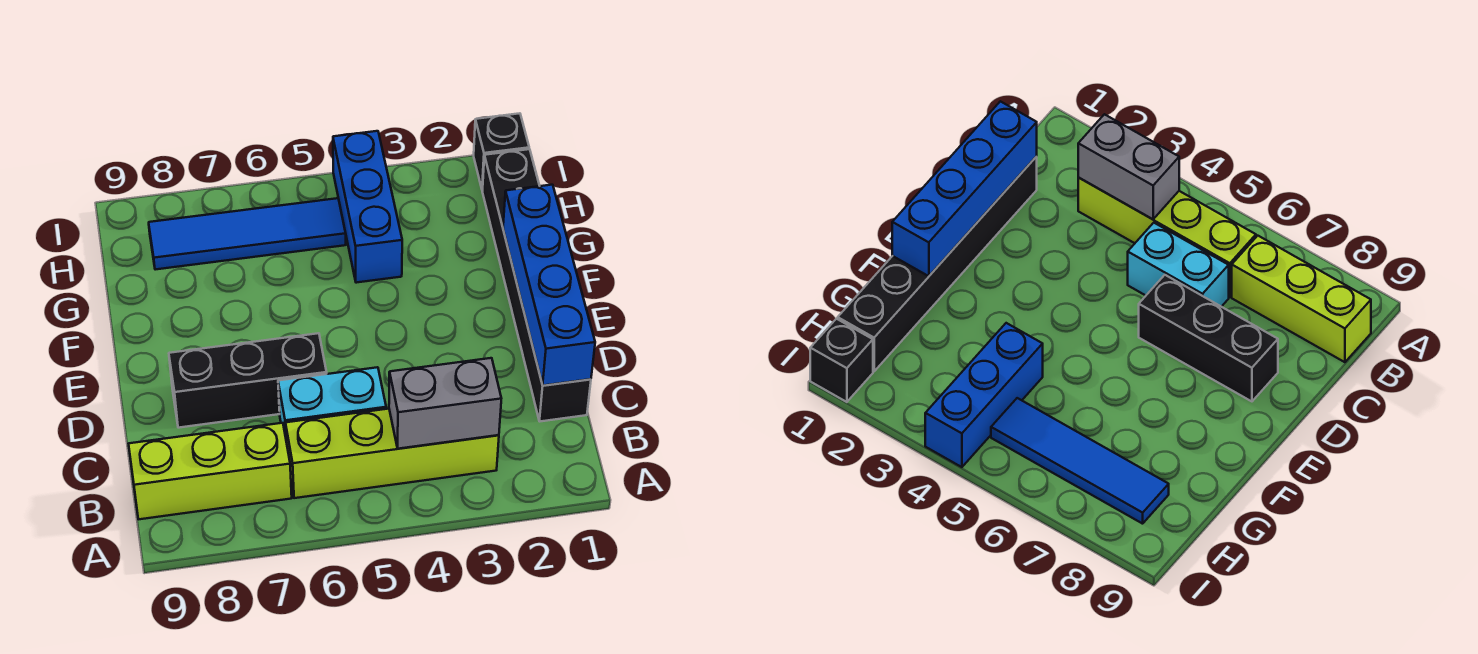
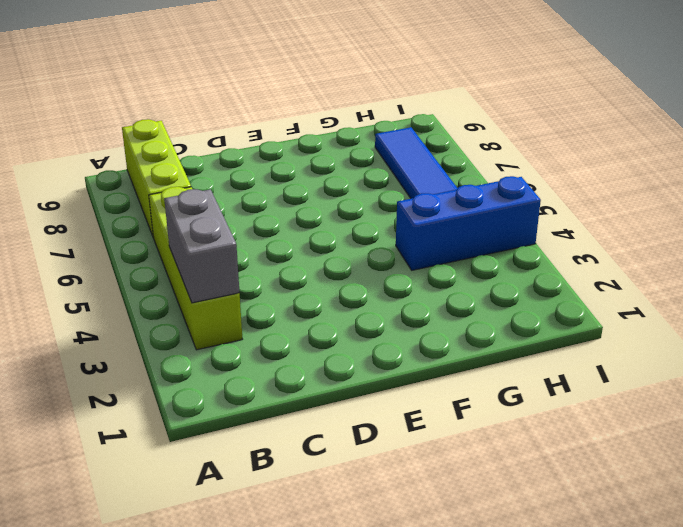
none -> black 1x6 brick [482,149,591,421]
none -> cyan 1x2 brick [278,367,386,437]

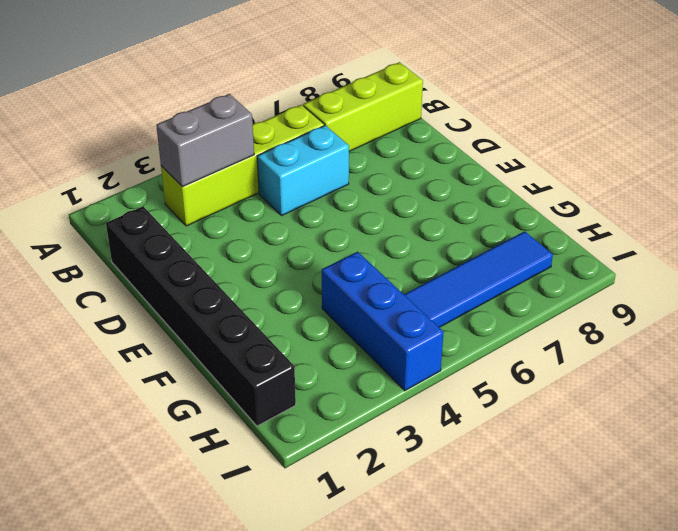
none -> black 1x3 brick [169,333,327,428]
none -> black 1x1 brick [474,113,529,190]

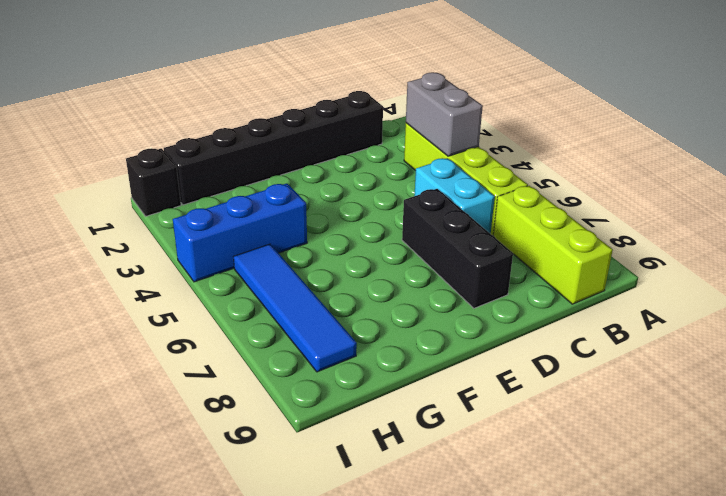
none -> blue 1x4 brick [503,185,595,386]

